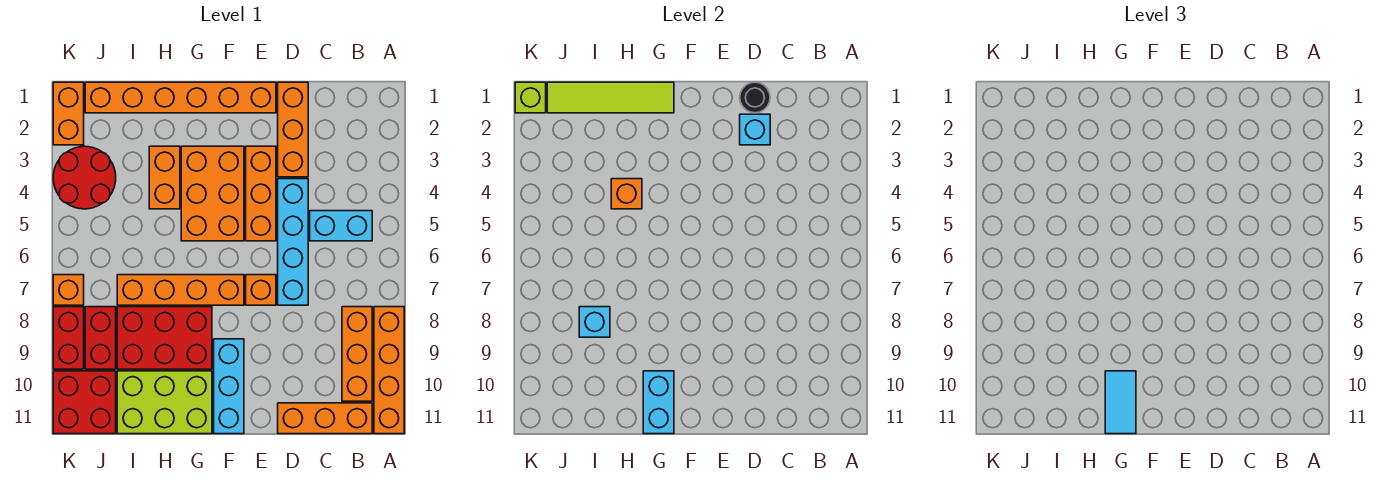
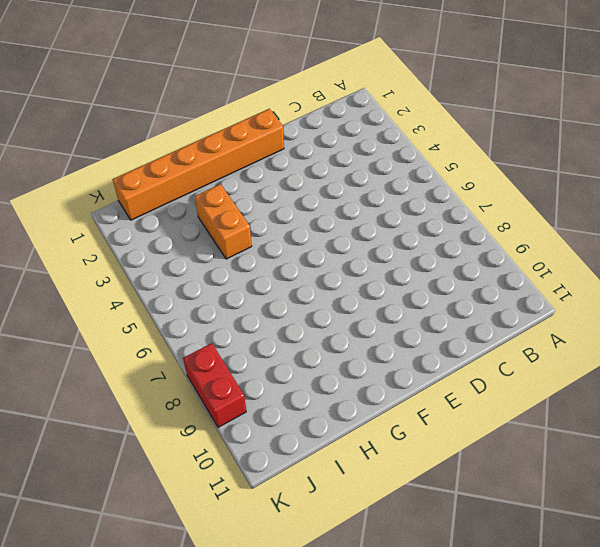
none -> orange 1x4 brick [374,307,404,434]
none -> cyan 1x2 brick [310,211,372,241]
none -> orange 1x3 brick [342,307,372,401]

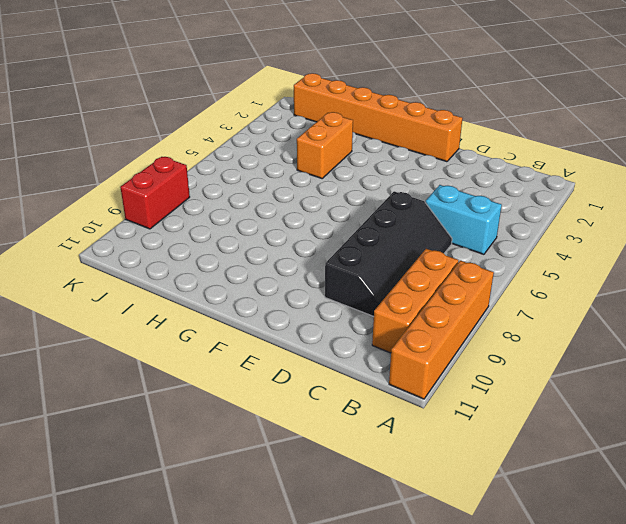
black 2x4 slope [325,191,452,317] -> cyan 1x4 brick [278,179,308,305]
none -> orange 1x3 brick [278,403,372,434]
none -> orange 1x3 brick [278,82,308,177]
none -> orange 1x3 brick [246,146,276,241]

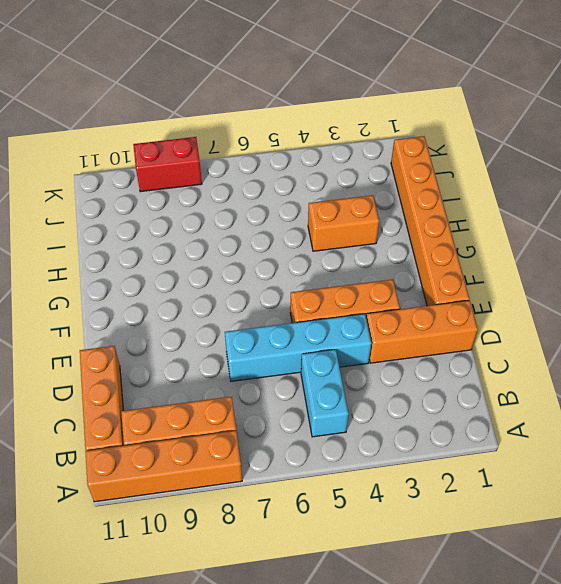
none -> orange 1x1 brick [246,275,276,305]
none -> orange 2x3 brick [181,146,244,241]
none -> orange 1x4 brick [117,275,244,305]

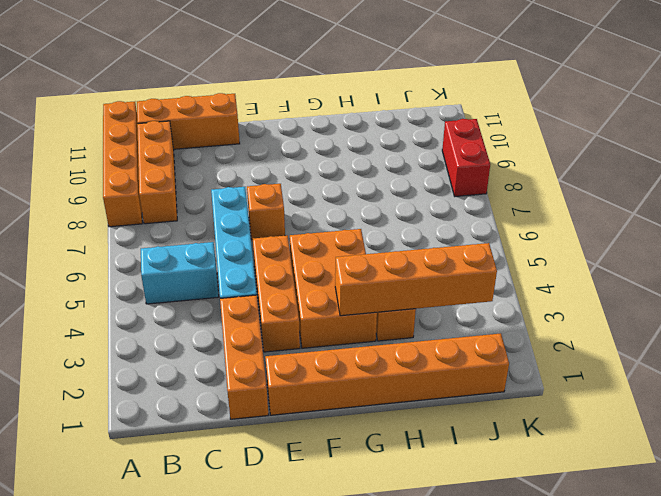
orange 1x4 brick [335,243,497,316] -> orange 1x4 brick moved to [117,275,244,305]
none -> cyan 1x3 brick [214,339,244,434]
none -> red 2x3 brick [117,307,212,369]
none -> lime 2x3 brick [117,371,212,434]

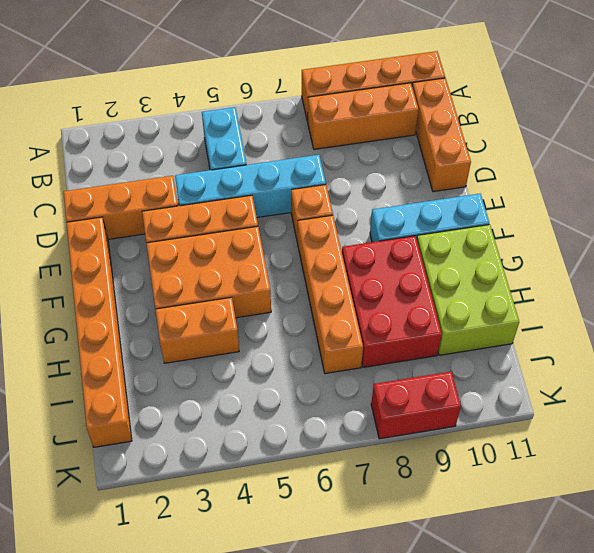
none -> red 2x2 round brick [53,146,116,209]
none -> red 1x2 brick [85,307,116,369]
none -> red 2x2 brick [53,371,116,434]

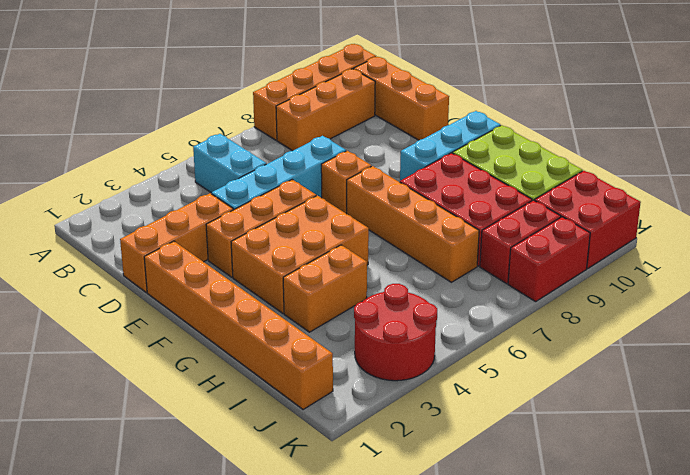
none -> orange 1x2 brick [53,82,84,145]
none -> orange 1x1 brick [53,275,84,305]
none -> black 1x1 round brick [740,82,770,113]

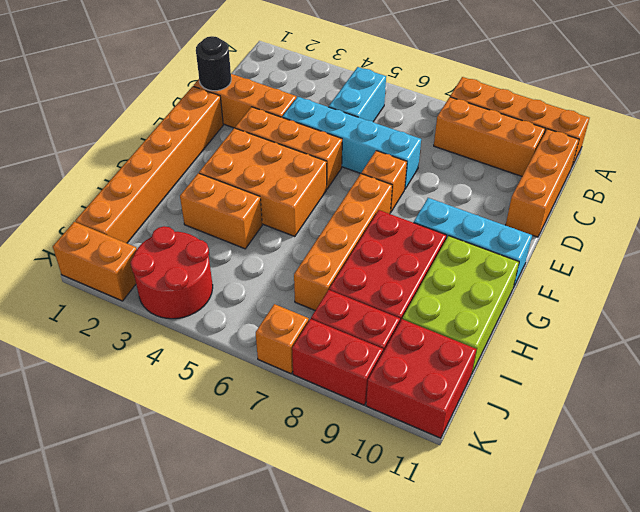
none -> cyan 1x1 brick [740,114,770,145]
none -> lime 1x4 tile [547,82,674,113]
none -> cyan 1x2 brick [643,371,674,434]

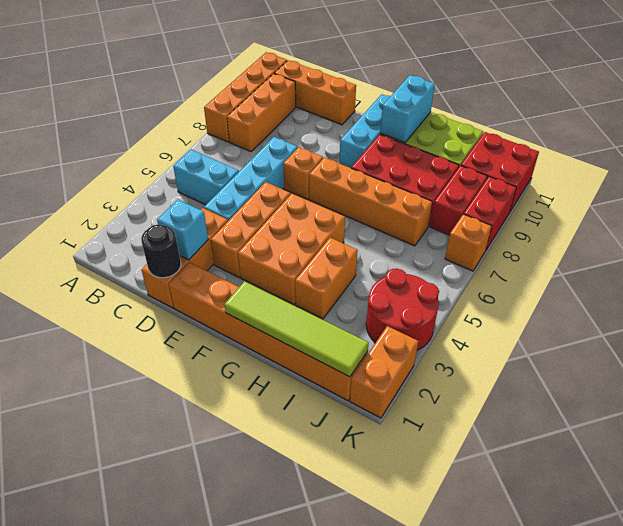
none -> orange 1x1 brick [611,179,642,209]
none -> cyan 1x1 brick [579,307,610,337]
none -> lime 1x1 brick [515,82,546,113]

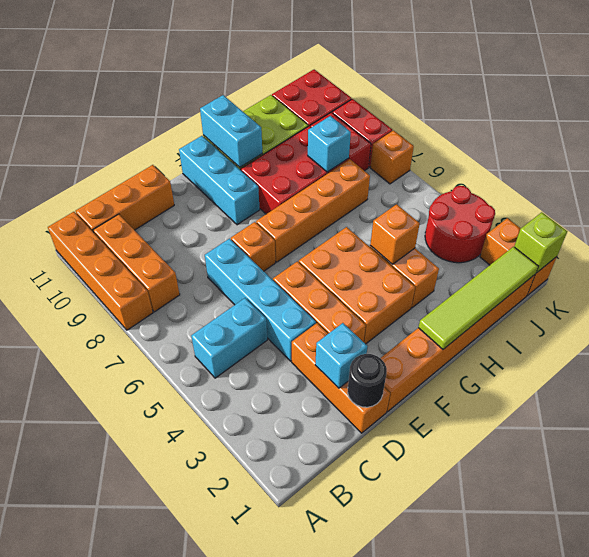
none -> cyan 1x2 tile [1105,371,1136,434]

